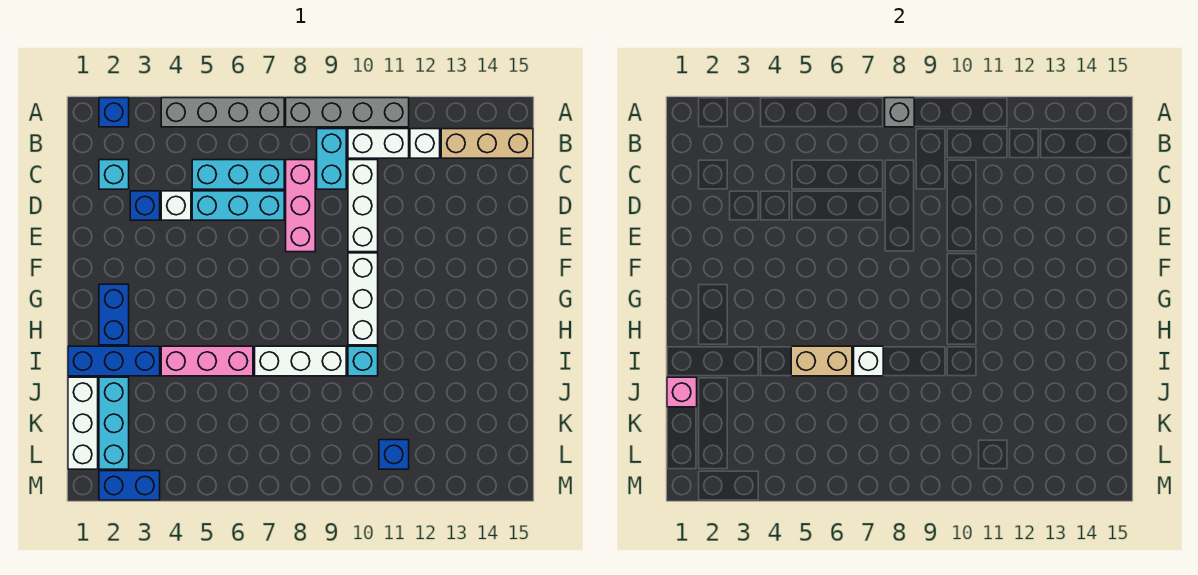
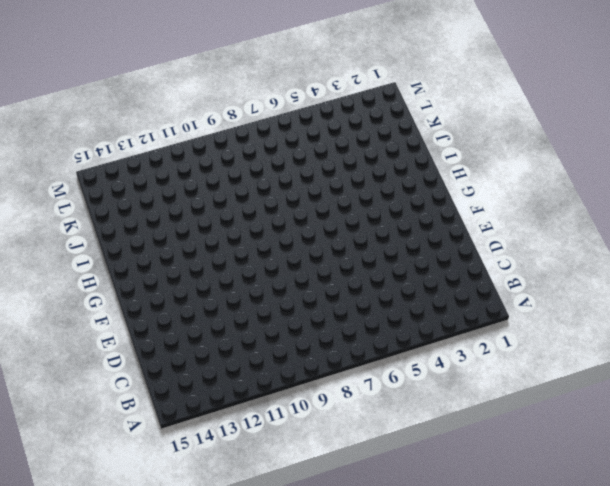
none -> blue 1x1 brick [99,98,129,127]
none -> grey 1x4 brick [161,98,284,127]
none -> grey 1x4 brick [286,98,409,127]

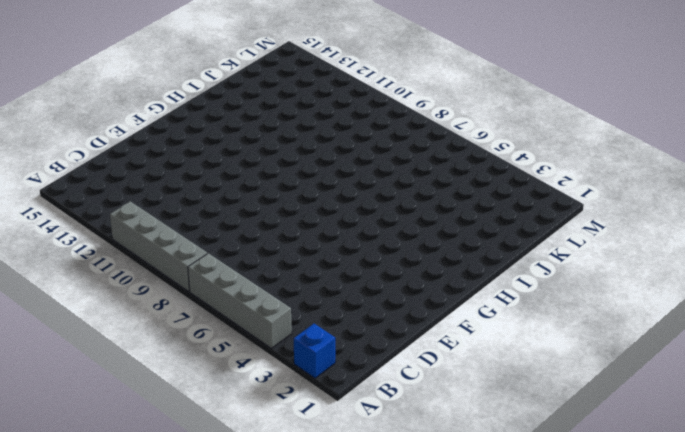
none -> cyan 1x2 brick [317,129,346,189]
none -> white 1x2 brick [348,129,409,158]
none -> white 1x1 brick [410,129,440,158]

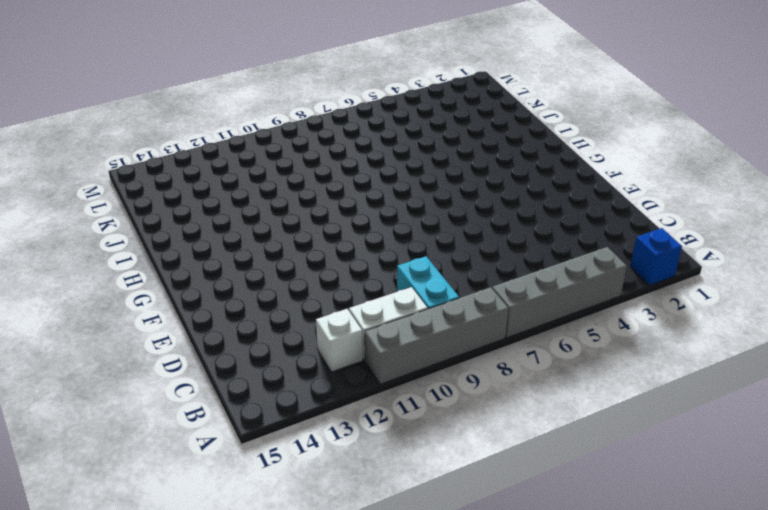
none -> tan 1x3 brick [441,129,533,158]
none -> cyan 1x1 brick [99,160,129,189]
none -> cyan 1x3 brick [192,160,284,189]

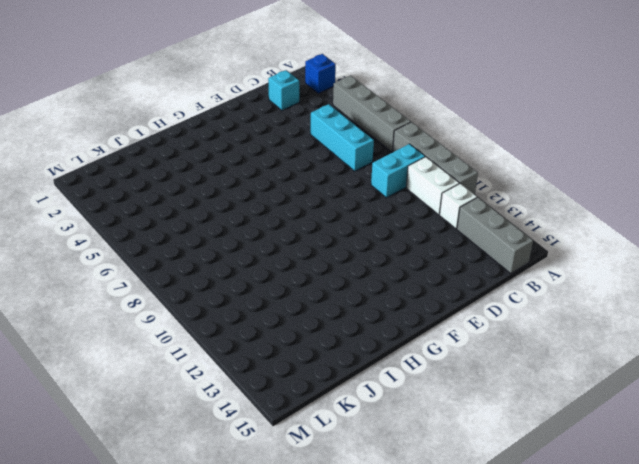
grey 1x3 brick [457,198,533,274] -> tan 1x3 brick [441,129,533,158]
none -> pink 1x3 brick [286,160,315,252]
none -> white 1x3 brick [348,160,378,252]
none -> blue 1x1 brick [130,191,160,220]

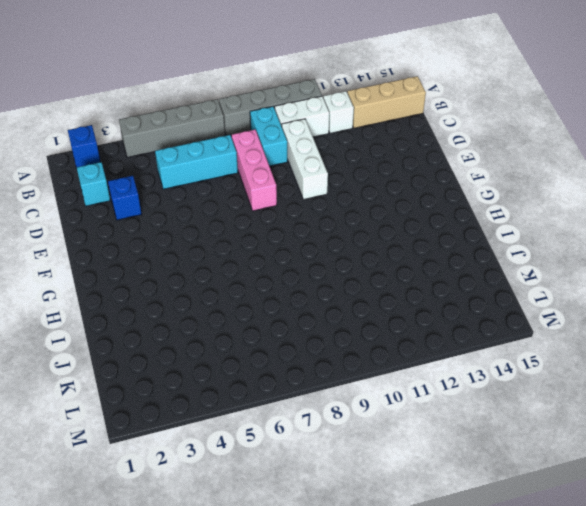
none -> white 1x1 brick [161,191,191,220]
none -> cyan 1x3 brick [192,191,284,220]
none -> white 1x3 brick [348,253,378,345]

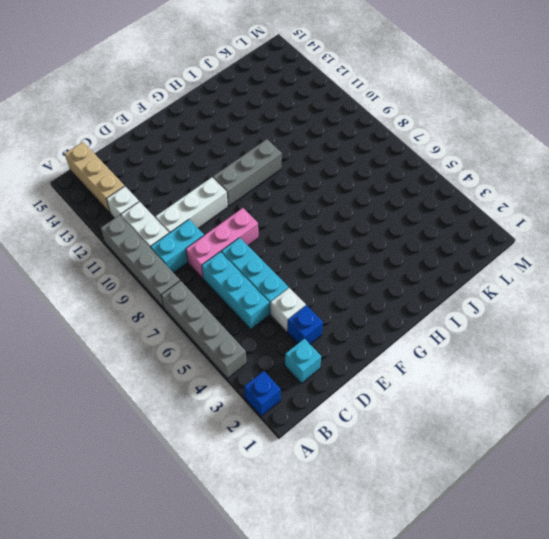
grey 1x3 brick [213,139,282,206] -> white 1x3 brick [348,253,378,345]
none -> blue 1x2 brick [99,284,129,345]
none -> blue 1x3 brick [68,346,160,376]
none -> pink 1x3 brick [161,346,253,376]

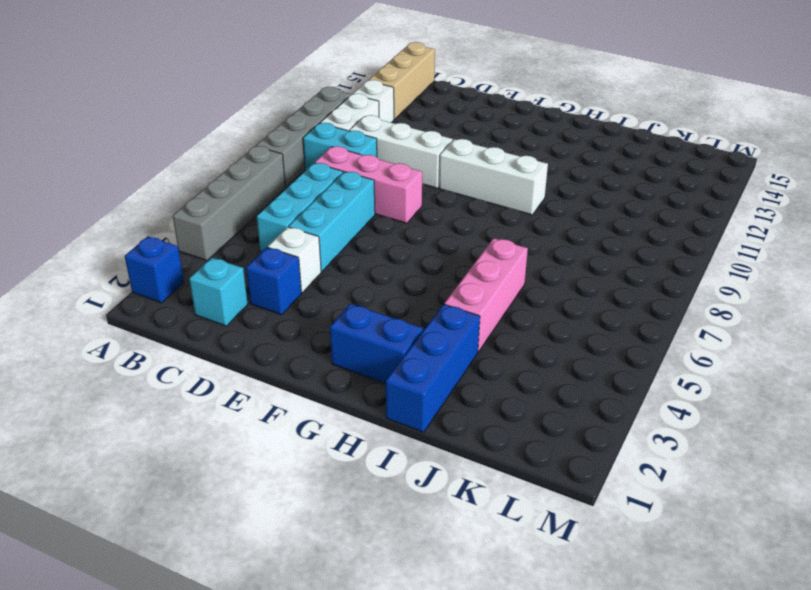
none -> white 1x3 brick [255,346,346,376]
none -> cyan 1x1 brick [348,346,378,376]
none -> white 1x3 brick [68,377,98,469]

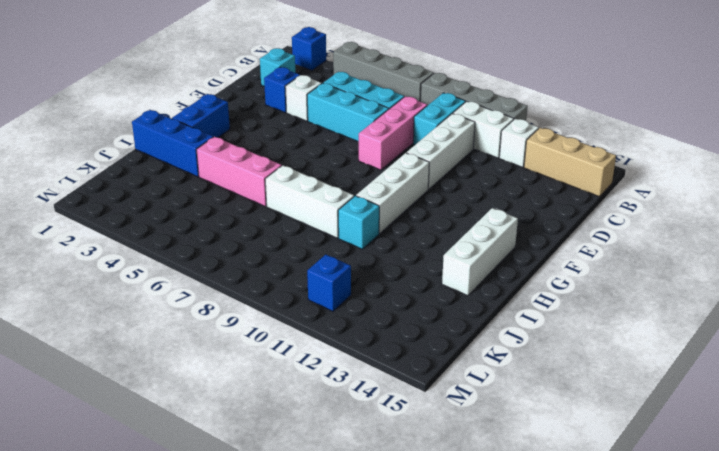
white 1x3 brick [442,208,518,296] -> white 1x3 brick moved to [68,377,98,469]
none -> cyan 1x3 brick [99,377,129,469]
none -> blue 1x2 brick [99,471,160,500]
none -> grey 1x1 brick [885,98,914,127]

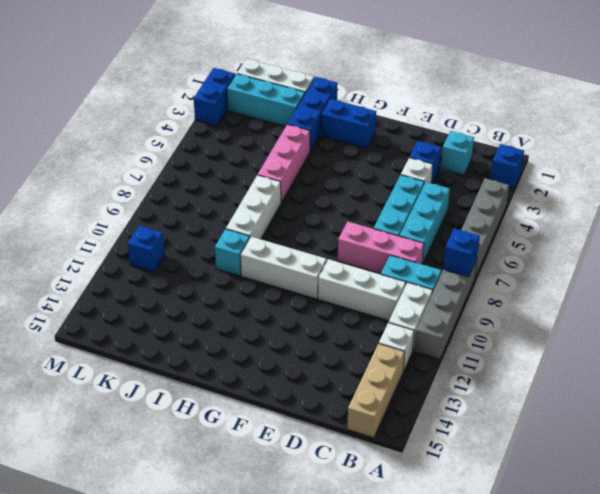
blue 1x1 brick [443,228,480,277] -> grey 1x1 brick [885,98,914,127]
none -> tan 1x2 brick [791,346,852,376]
none -> white 1x1 brick [854,346,883,376]
none -> pink 1x1 brick [667,377,697,407]

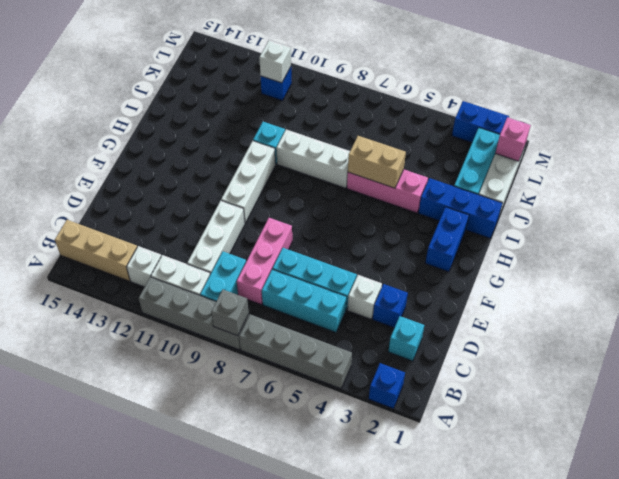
pink 1x1 brick [495,117,531,161] -> pink 1x1 brick moved to [667,377,697,407]
white 1x1 brick [259,40,291,83] -> white 1x1 brick moved to [854,346,883,376]

